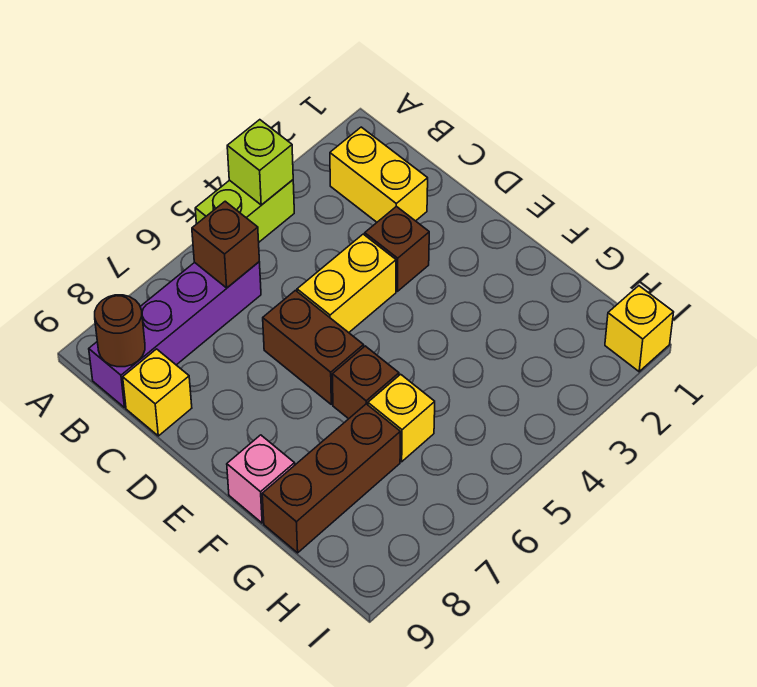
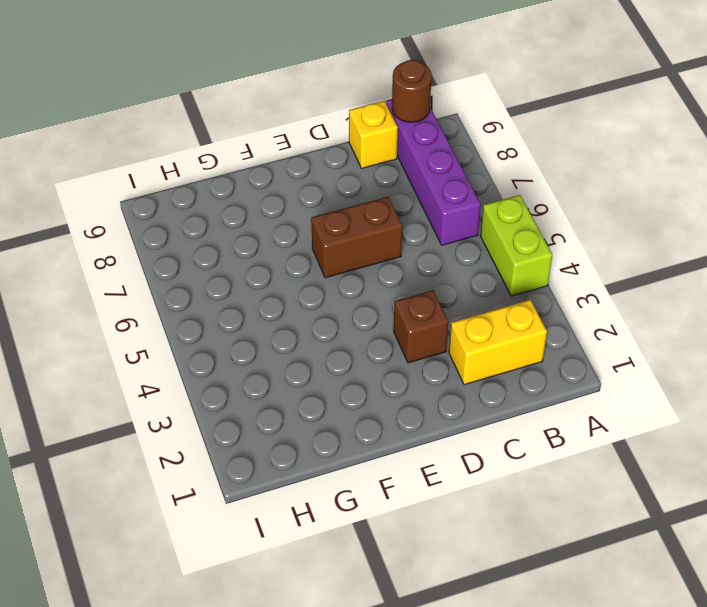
none -> yellow 1x2 brick [297,234,396,333]
none -> brown 1x1 brick [332,346,399,419]
none -> pink 1x1 brick [227,435,295,523]

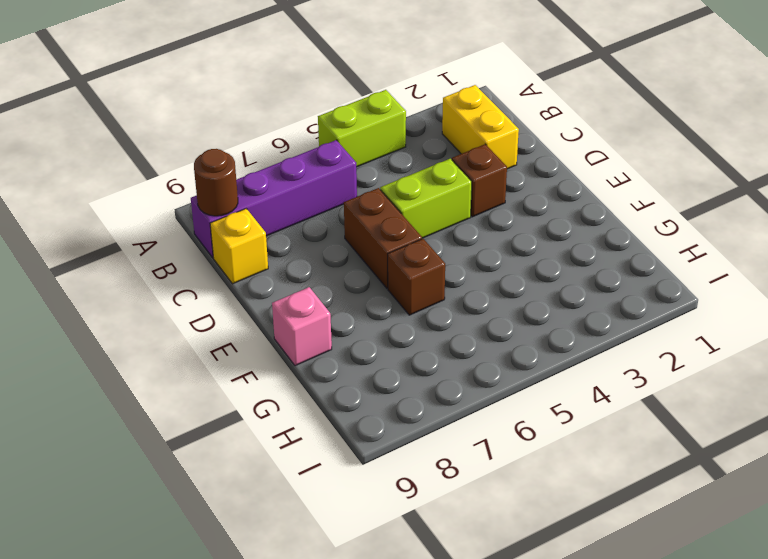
lime 1x2 brick [380,159,472,238] -> yellow 1x2 brick [297,234,396,333]
none -> yellow 1x1 brick [368,374,435,462]
none -> brown 1x3 brick [262,404,400,553]
none -> yellow 1x1 brick [605,286,674,372]

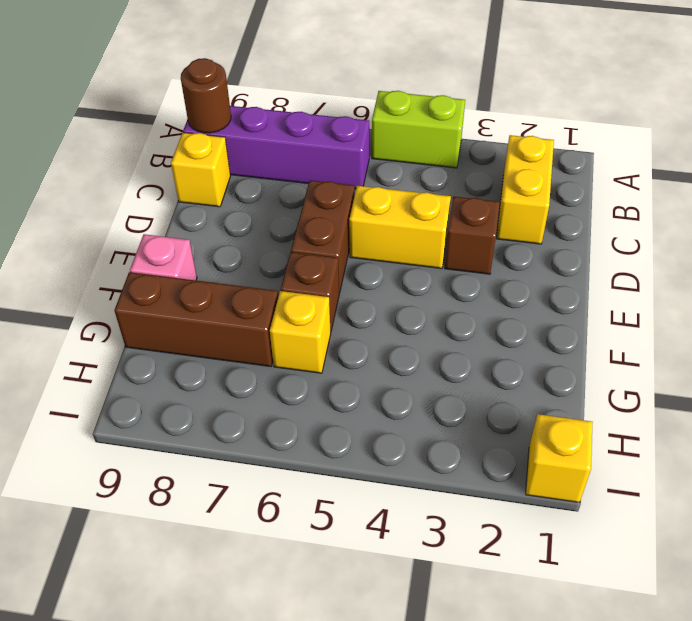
none -> lime 1x1 brick [227,120,293,205]
none -> brown 1x1 brick [192,201,259,288]

